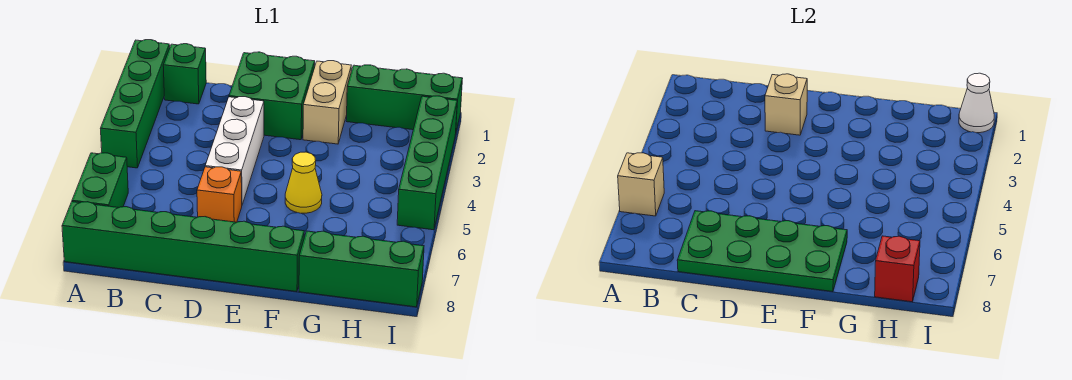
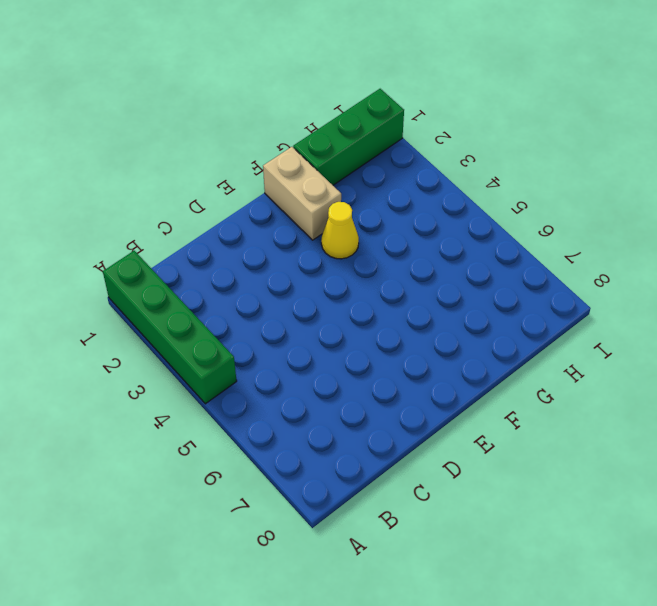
yellow 1x1 cone [321,202,359,259] -> yellow 1x1 cone moved to [285,152,322,213]
none -> green 1x2 brick [72,153,128,208]
none -> green 1x6 brick [62,202,304,292]
none -> green 1x1 brick [163,44,206,104]

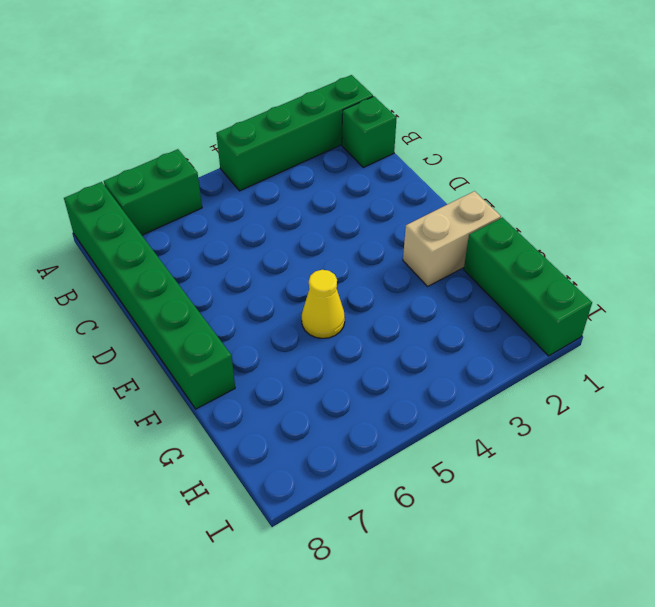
none -> green 2x2 brick [229,52,315,140]
none -> white 1x3 brick [205,97,264,205]
none -> orange 1x1 brick [197,167,242,222]

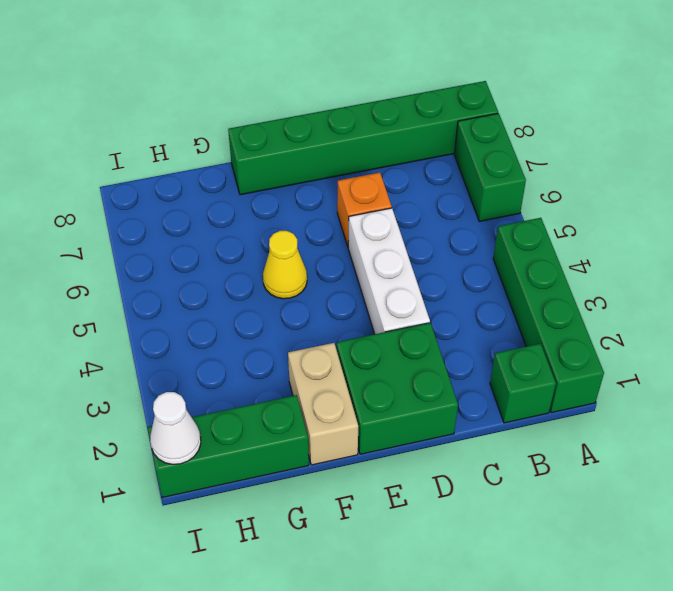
none -> green 1x3 brick [299,231,424,307]
none -> green 1x4 brick [397,96,457,230]
none -> tan 1x1 brick [618,153,664,216]

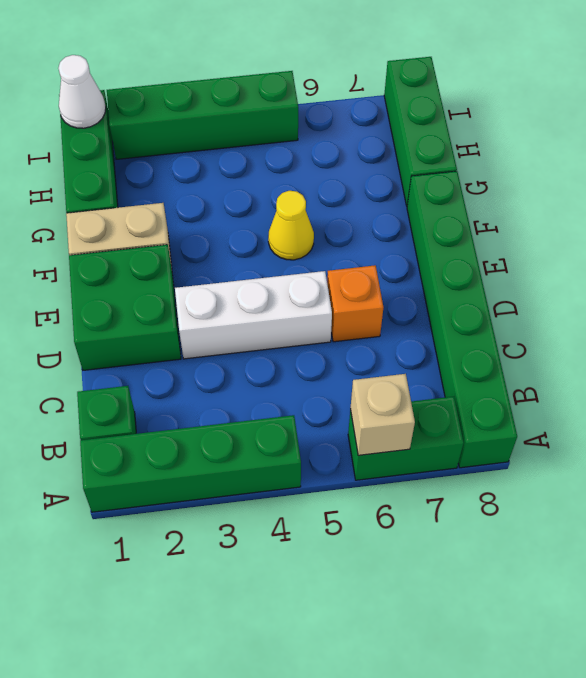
none -> green 2x4 plate [677,211,847,292]
none -> tan 1x1 brick [765,74,807,135]
none -> red 1x1 brick [875,236,920,302]

